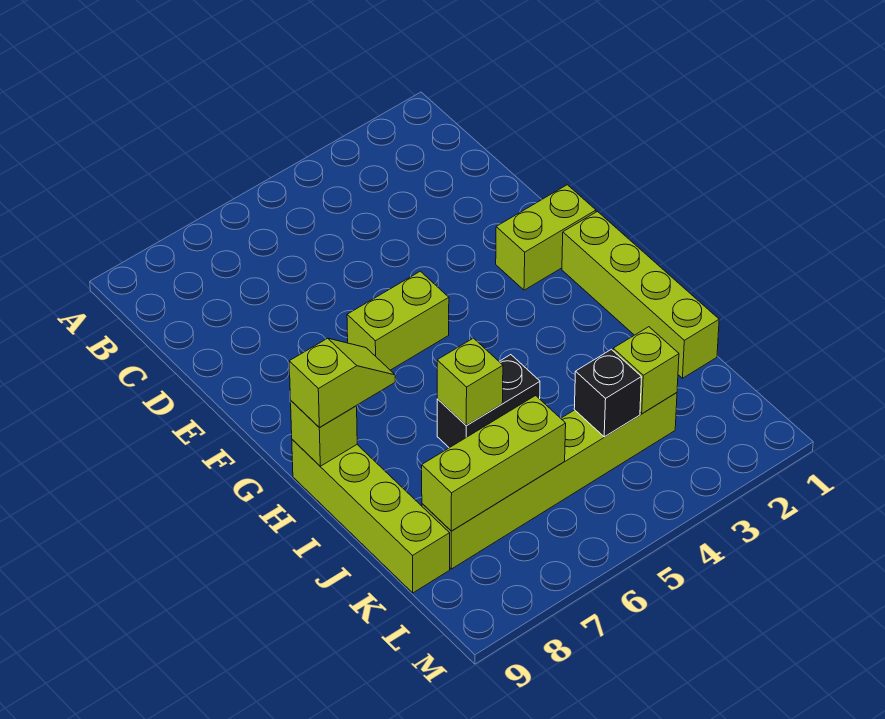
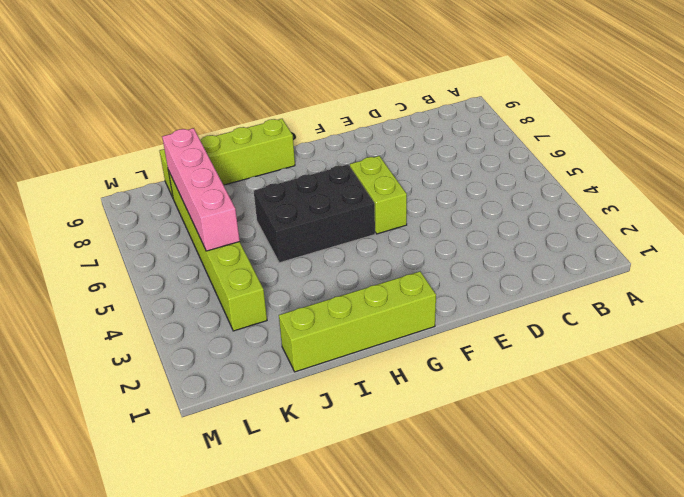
black 2x3 brick [254,165,375,263] -> black 1x2 brick [437,355,540,448]
pink 1x4 brick [162,128,240,251] -> lime 1x3 brick [422,396,566,531]
none -> lime 1x2 brick [496,185,596,290]
none -> lime 1x1 brick [291,401,357,466]
none -> lime 1x1 brick [437,338,503,425]

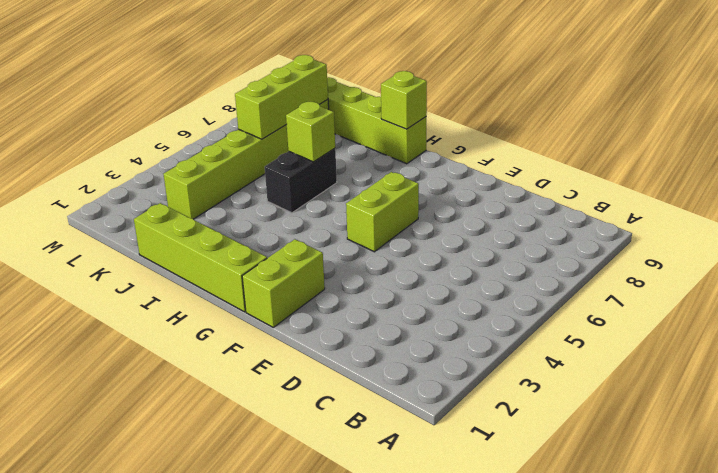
none -> lime 1x1 brick [613,327,679,414]
none -> black 1x1 brick [574,349,641,437]
none -> lime 1x2 slope [289,338,395,428]

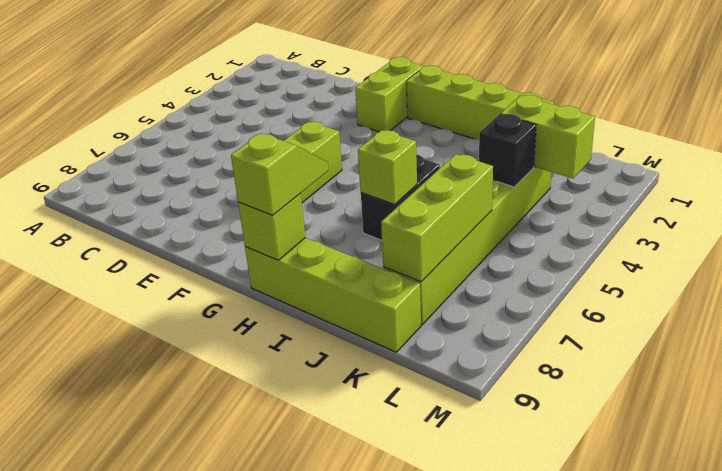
lime 1x2 brick [501,95,595,179] -> lime 1x1 brick [613,327,679,414]

